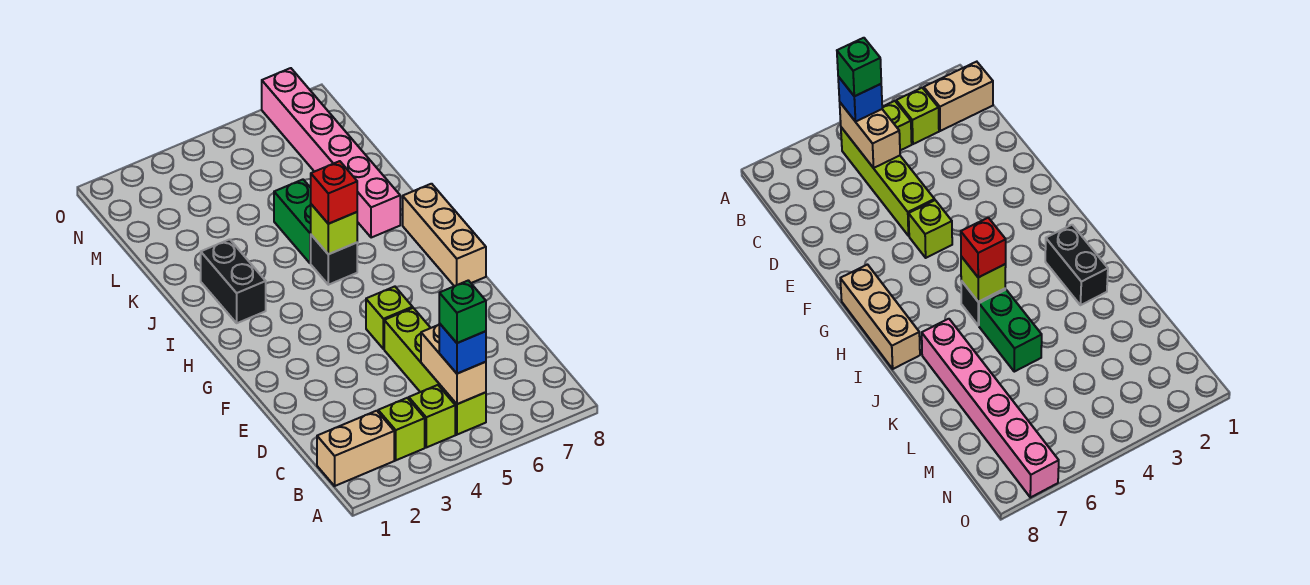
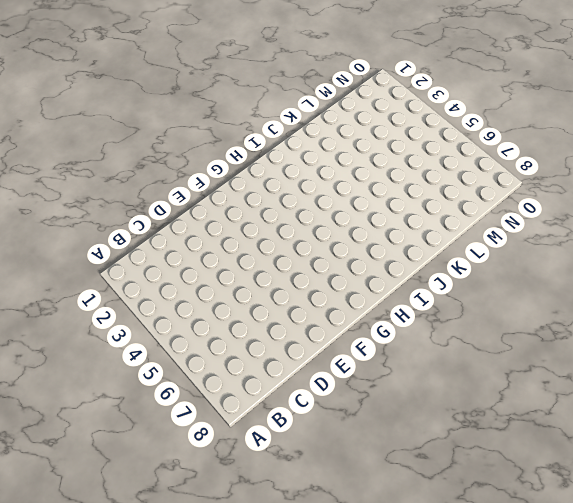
none -> tan 1x2 brick [317,411,394,486]
none -> lime 1x1 brick [378,398,425,460]
none -> lime 1x1 brick [409,385,455,447]

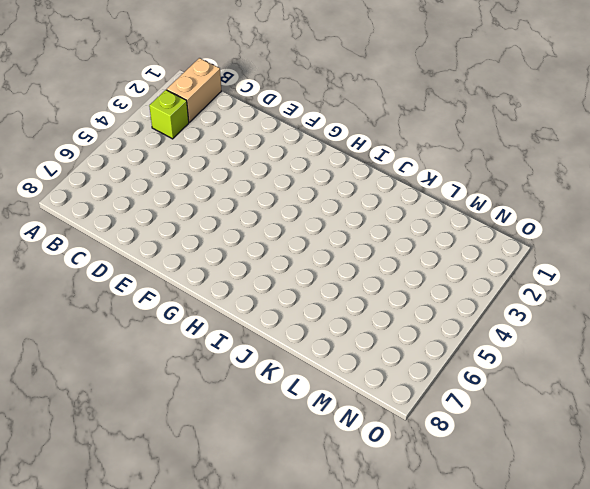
none -> lime 1x1 brick [409,385,455,447]
none -> lime 1x4 brick [384,308,486,435]
none -> lime 1x1 brick [366,287,413,349]

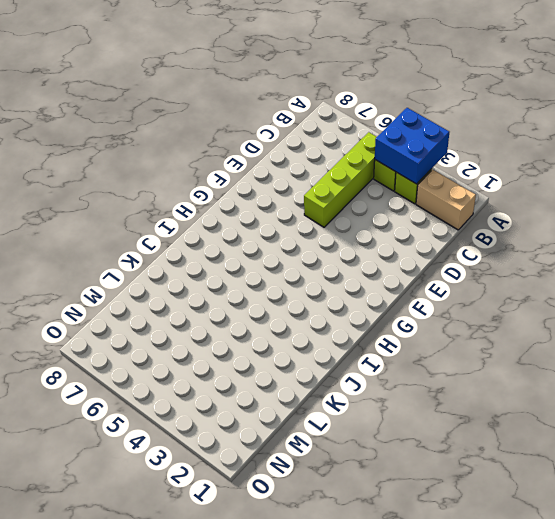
blue 2x2 brick [375,108,449,184] -> none
none -> lime 1x1 brick [366,287,413,349]
none -> tan 1x3 brick [403,184,486,286]
none -> black 1x2 brick [201,239,266,323]

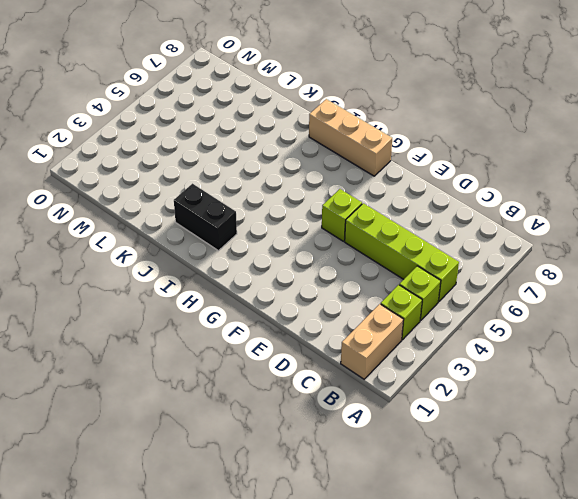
none -> black 1x1 brick [311,235,357,285]
none -> green 1x2 brick [274,180,311,263]
none -> pink 1x6 brick [262,68,400,238]

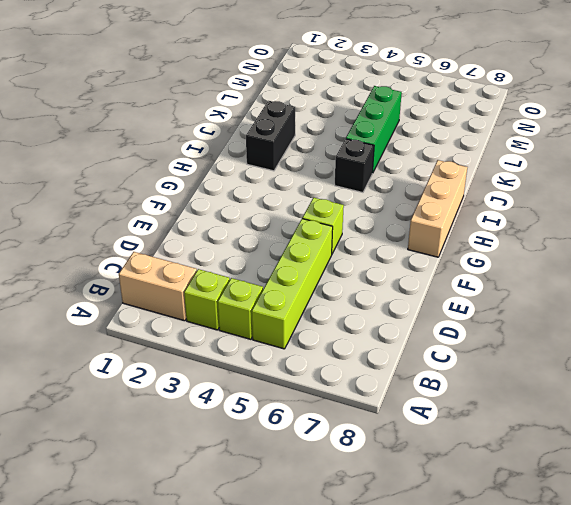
green 1x3 brick [346,86,402,173] -> green 1x2 brick [274,180,311,263]
none -> pink 1x6 brick [262,68,400,238]
none -> tan 1x2 brick [421,325,486,404]
none -> lime 1x1 brick [311,204,357,254]

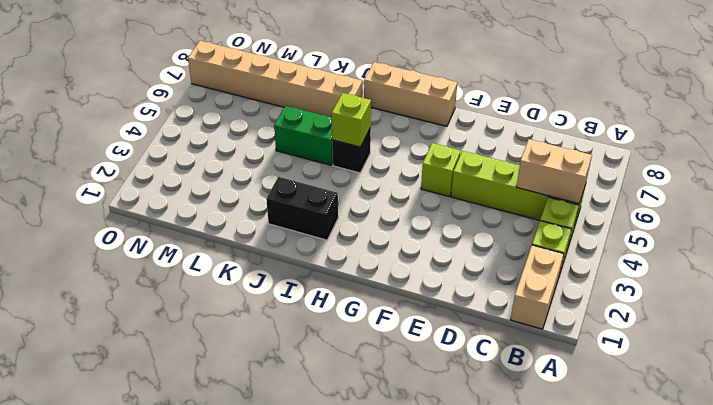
tan 1x6 brick [188,41,362,117] -> pink 1x6 brick [262,68,400,238]
none -> blue 1x1 brick [439,323,486,374]
none -> red 1x1 brick [311,161,357,224]
none -> green 1x1 brick [439,280,486,343]

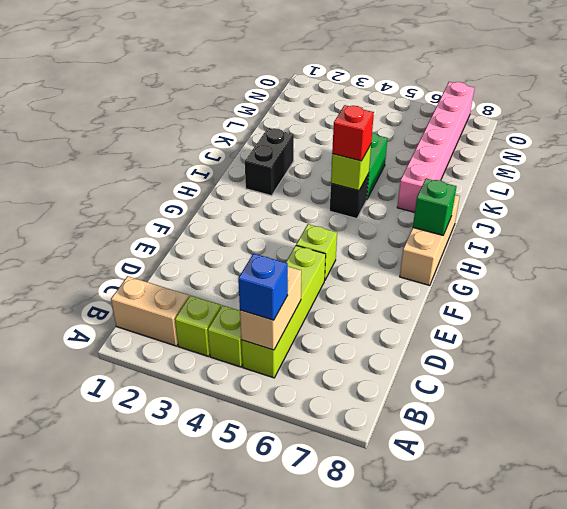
green 1x1 brick [413,179,457,235] -> green 1x1 brick moved to [439,280,486,343]

